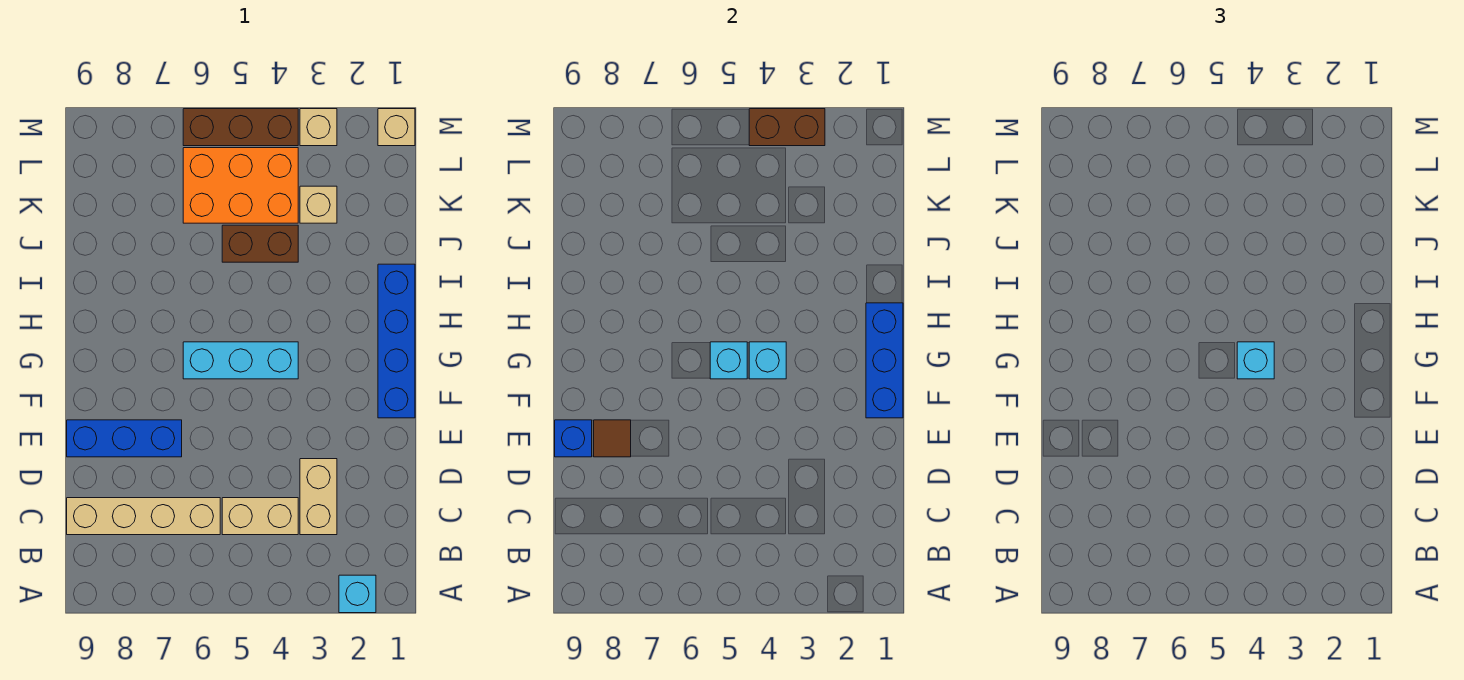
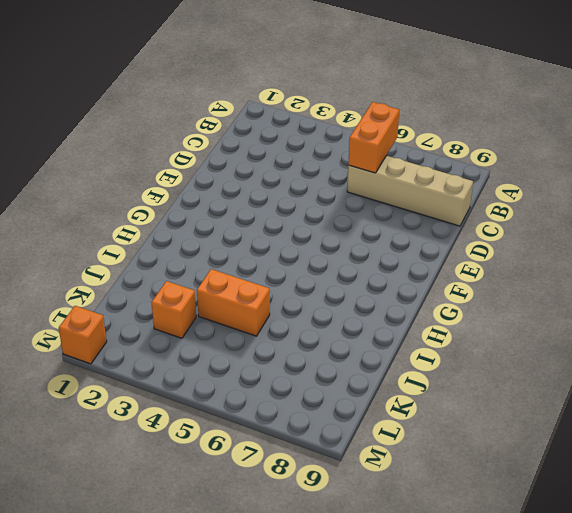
orange 1x2 brick [348,102,399,173] -> none
orange 1x2 brick [197,269,270,336] -> brown 1x2 brick [222,225,298,262]
orange 1x1 brick [151,281,196,338] -> tan 1x1 brick [300,186,337,223]
orange 1x1 brick [59,306,107,364] -> tan 1x1 brick [378,109,415,146]
none -> cyan 1x1 brick [339,575,376,613]
none -> tan 1x2 brick [300,459,337,535]
none -> tan 1x2 brick [222,498,298,535]

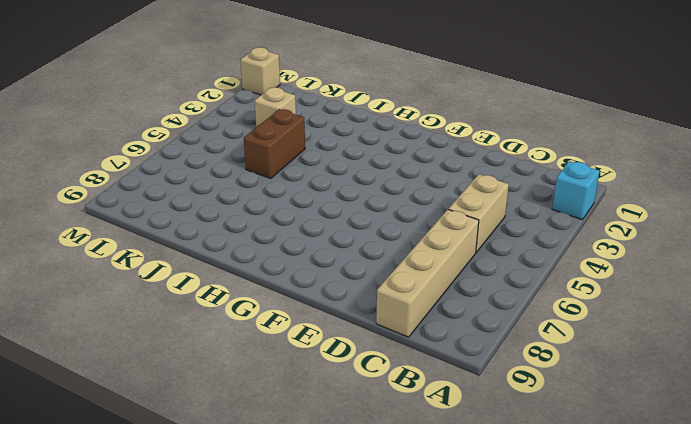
none -> tan 1x2 brick [300,459,337,535]
none -> blue 1x3 brick [67,420,182,457]
none -> blue 1x4 brick [378,264,415,418]

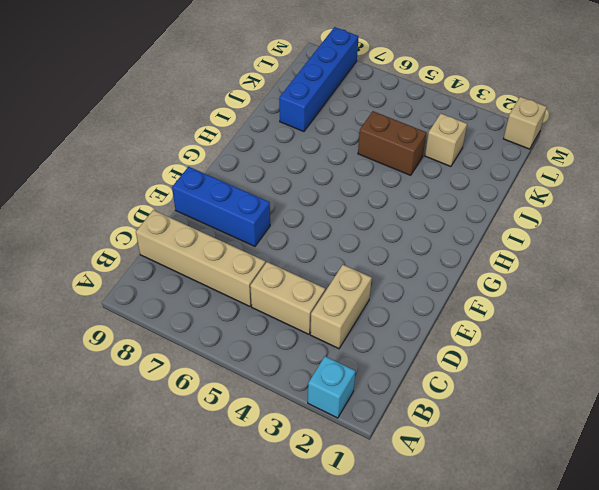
blue 1x4 brick [279,27,358,132] -> blue 1x4 brick moved to [378,264,415,418]
none -> cyan 1x3 brick [183,342,298,379]
none -> orange 2x3 brick [183,148,298,223]
none -> tan 1x1 brick [300,109,337,146]

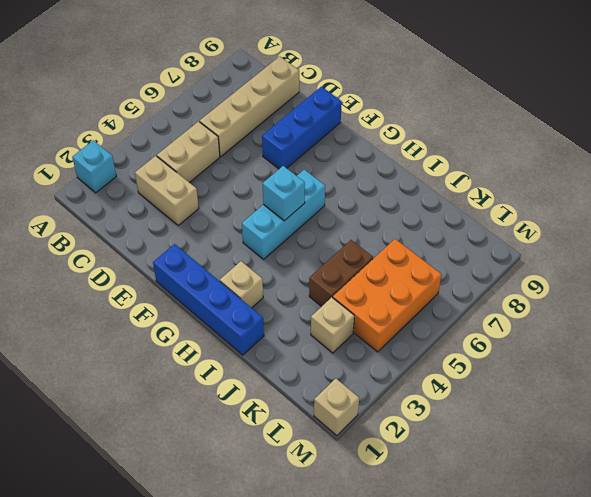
tan 1x1 brick [220,261,263,308] -> tan 1x1 brick moved to [300,109,337,146]
none -> brown 1x3 brick [183,109,298,146]
none -> brown 1x1 tile [594,420,631,457]
none -> blue 1x1 brick [555,420,592,457]

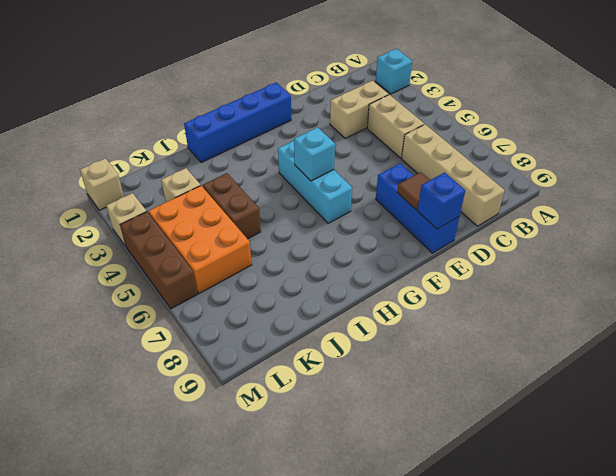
none -> blue 1x3 brick [866,303,903,418]
none -> cyan 1x1 brick [749,342,786,379]
none -> brown 1x2 brick [749,109,825,146]

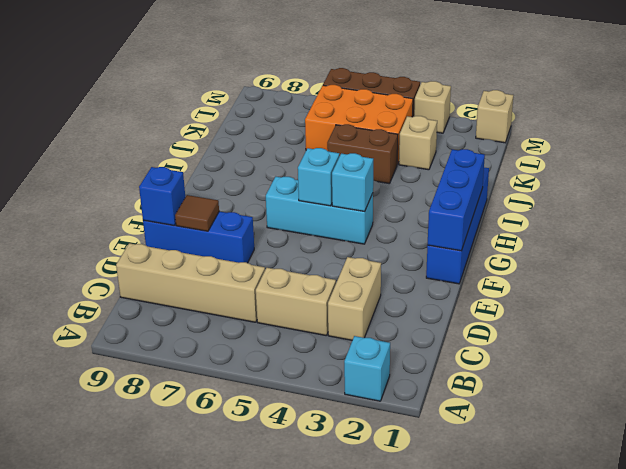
none -> brown 1x2 brick [749,109,825,146]
none -> cyan 1x1 brick [1237,342,1274,379]

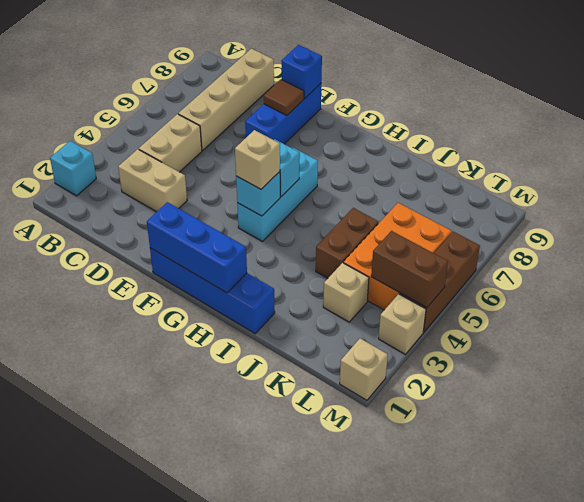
tan 1x1 brick [235,130,280,189] -> cyan 1x1 brick [1237,342,1274,379]
brown 1x2 brick [371,231,448,308] -> brown 1x2 brick turned to [749,109,825,146]

